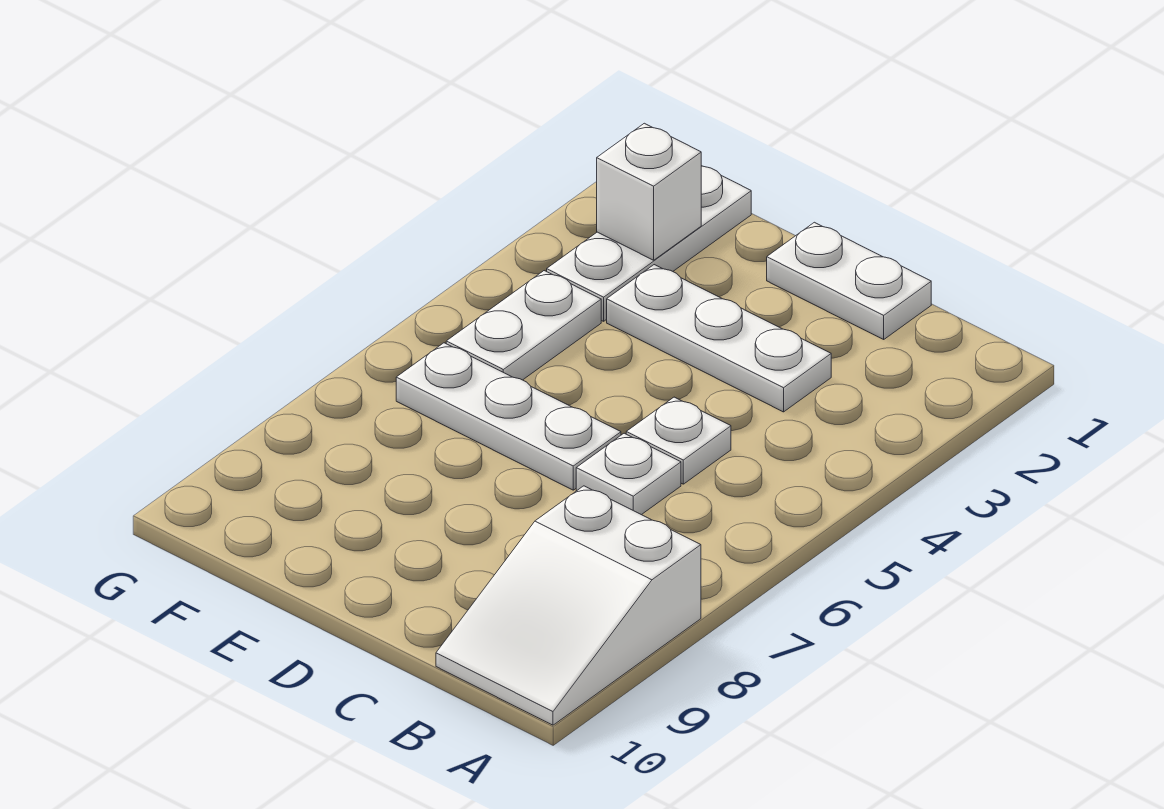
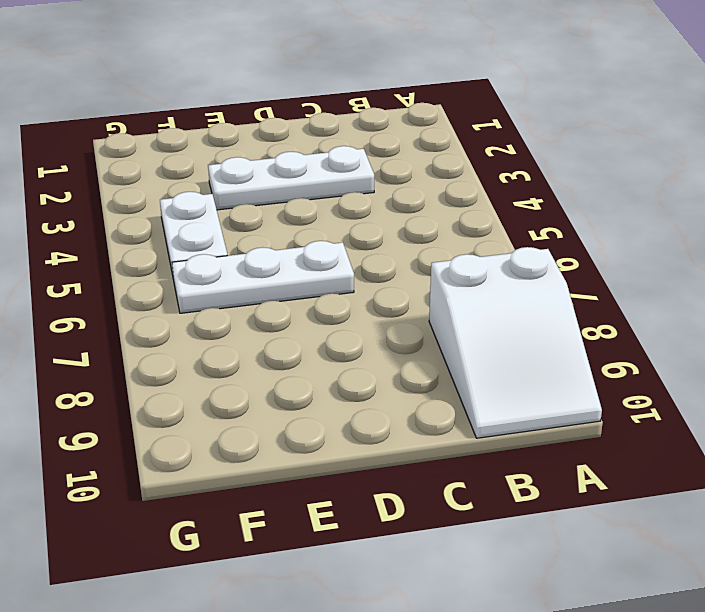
none -> white 1x2 plate [767,222,931,339]
none -> white 1x1 plate [626,397,731,484]

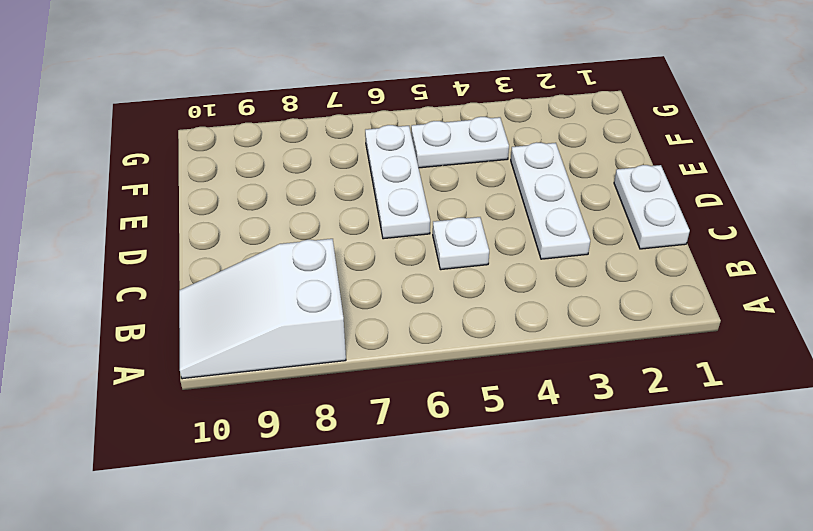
none -> white 1x1 plate [576,433,681,515]
none -> white 1x3 plate [547,166,751,321]

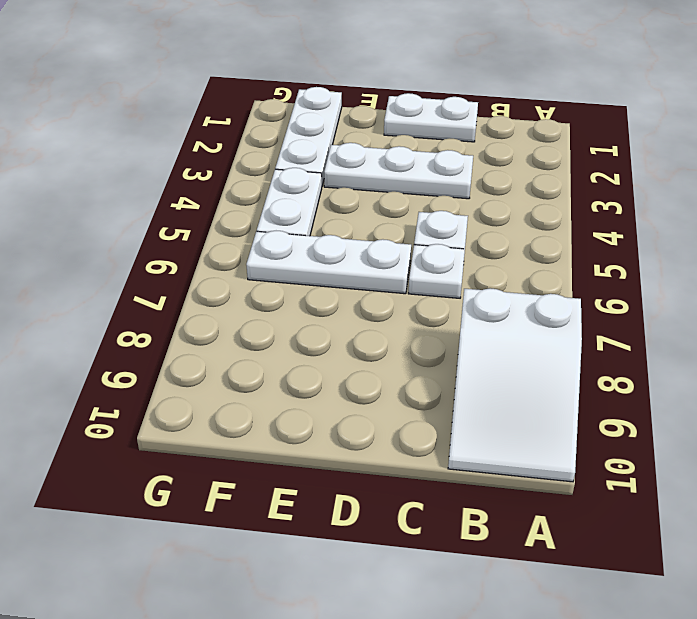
none -> white 1x1 brick [597,123,701,260]

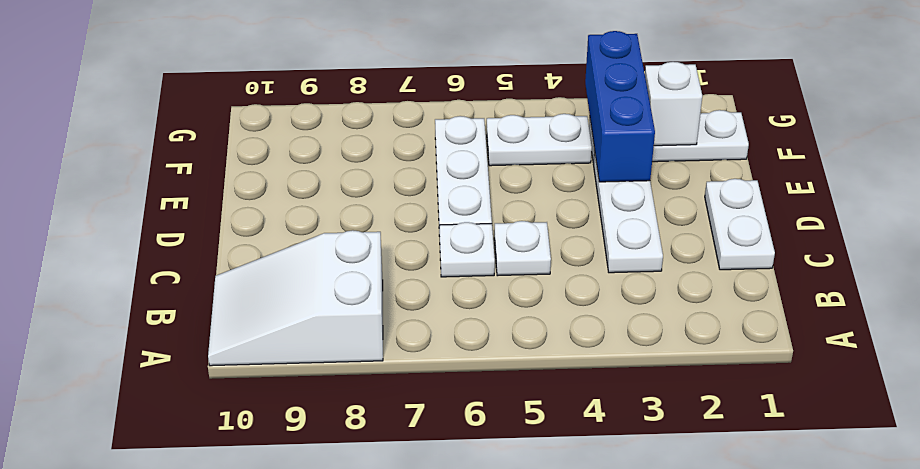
blue 1x3 brick [585,31,655,182] -> none

